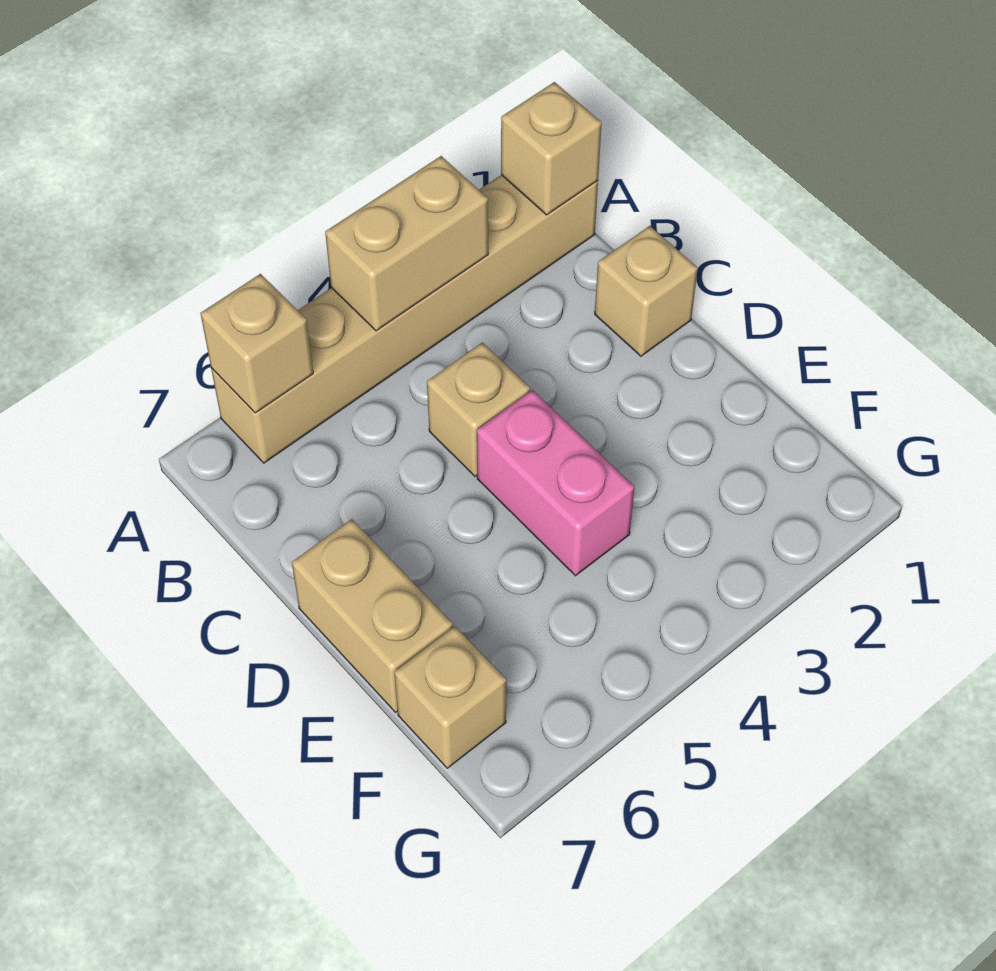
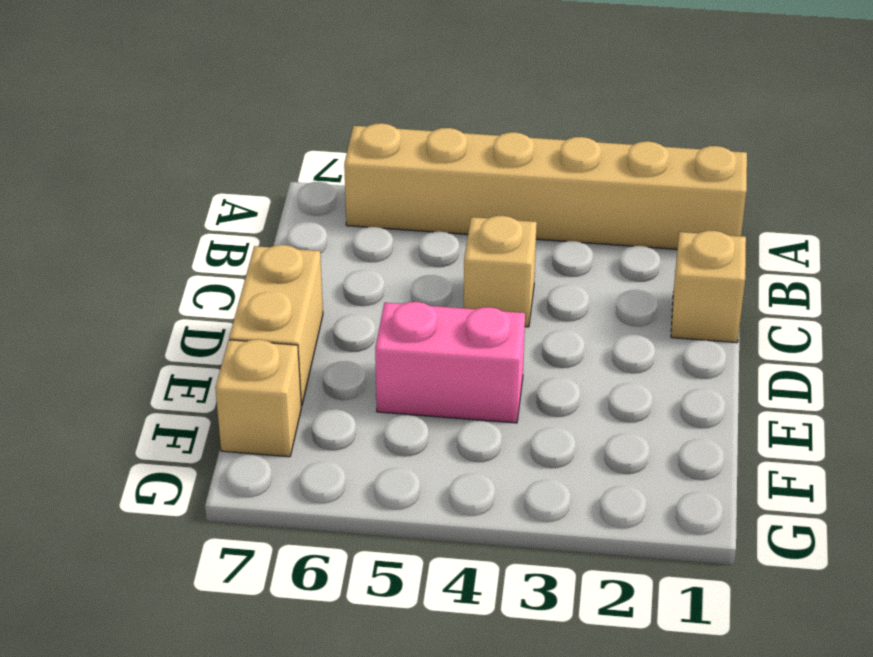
pink 1x2 brick [375,302,525,423] -> pink 1x2 brick turned to [477,390,634,576]
none -> tan 1x1 brick [501,82,602,215]
none -> tan 1x2 brick [325,156,488,331]

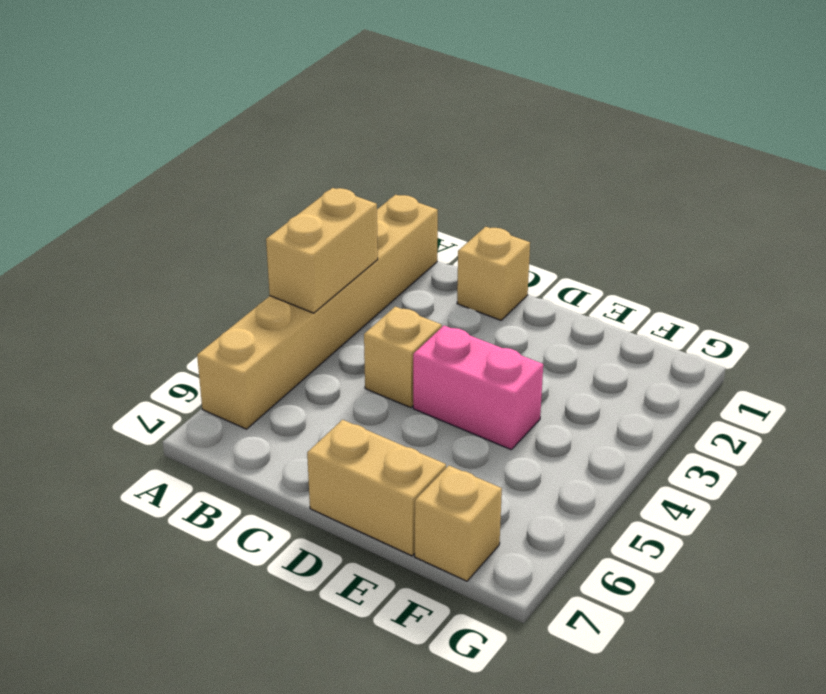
none -> tan 1x1 brick [501,82,602,215]
none -> tan 1x1 brick [200,274,313,413]

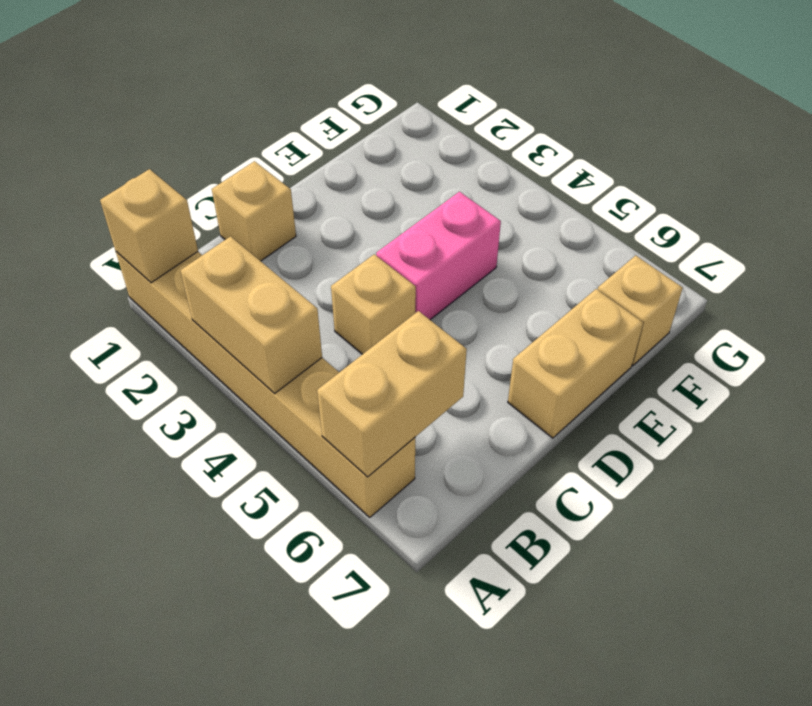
tan 1x2 brick [317,311,467,477] -> tan 1x1 brick [200,274,313,413]

